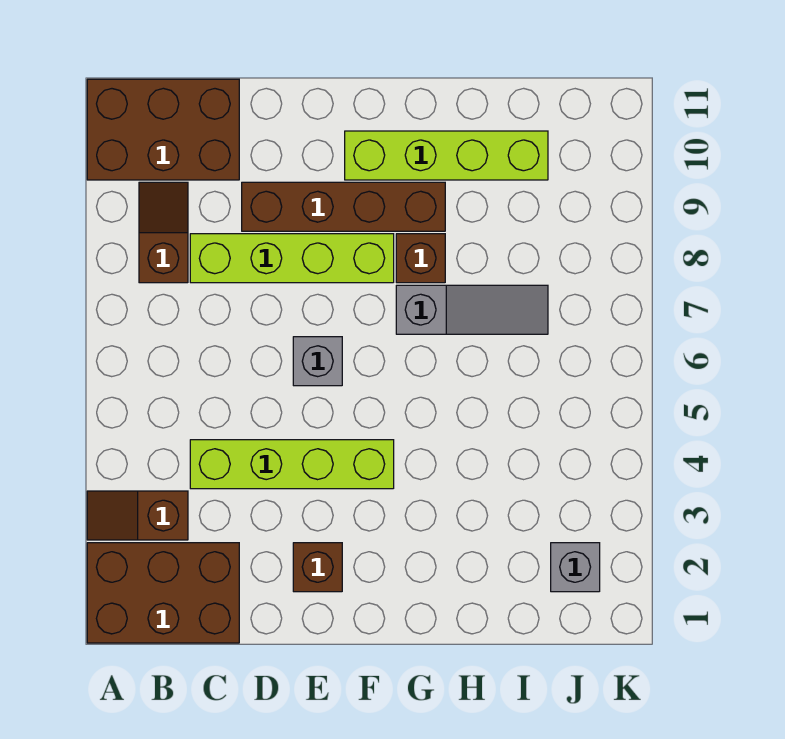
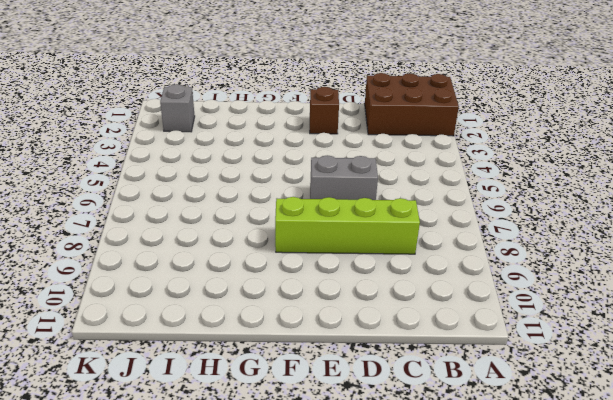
grey 1x2 brick [310,155,378,200] -> grey 1x1 brick [293,337,342,386]
none -> brown 1x2 slope [87,491,188,540]
none -> brown 2x3 brick [87,79,239,180]
none -> brown 1x2 slope [139,182,188,283]

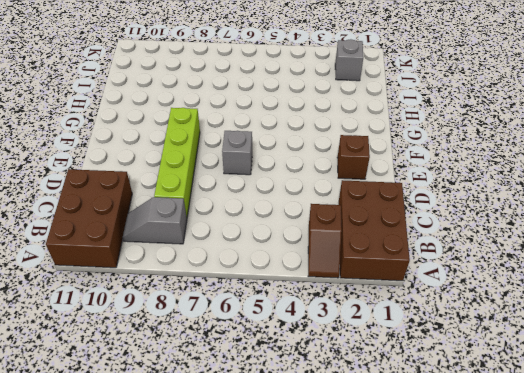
grey 1x2 slope [123,197,187,244] -> brown 1x2 slope [139,182,188,283]
none -> lime 1x4 brick [190,440,394,489]
none -> brown 1x4 brick [242,182,445,231]
none -> lime 1x4 brick [345,131,548,180]

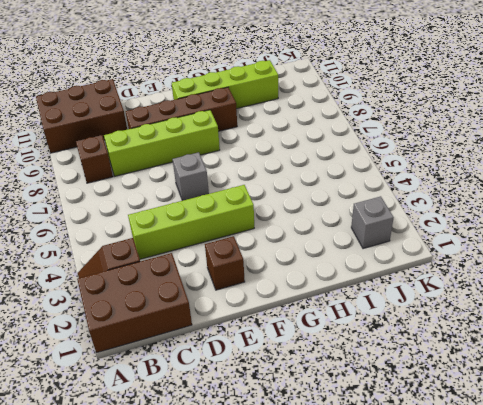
none -> grey 1x3 slope [396,285,548,334]
none -> brown 1x1 brick [396,234,445,283]

